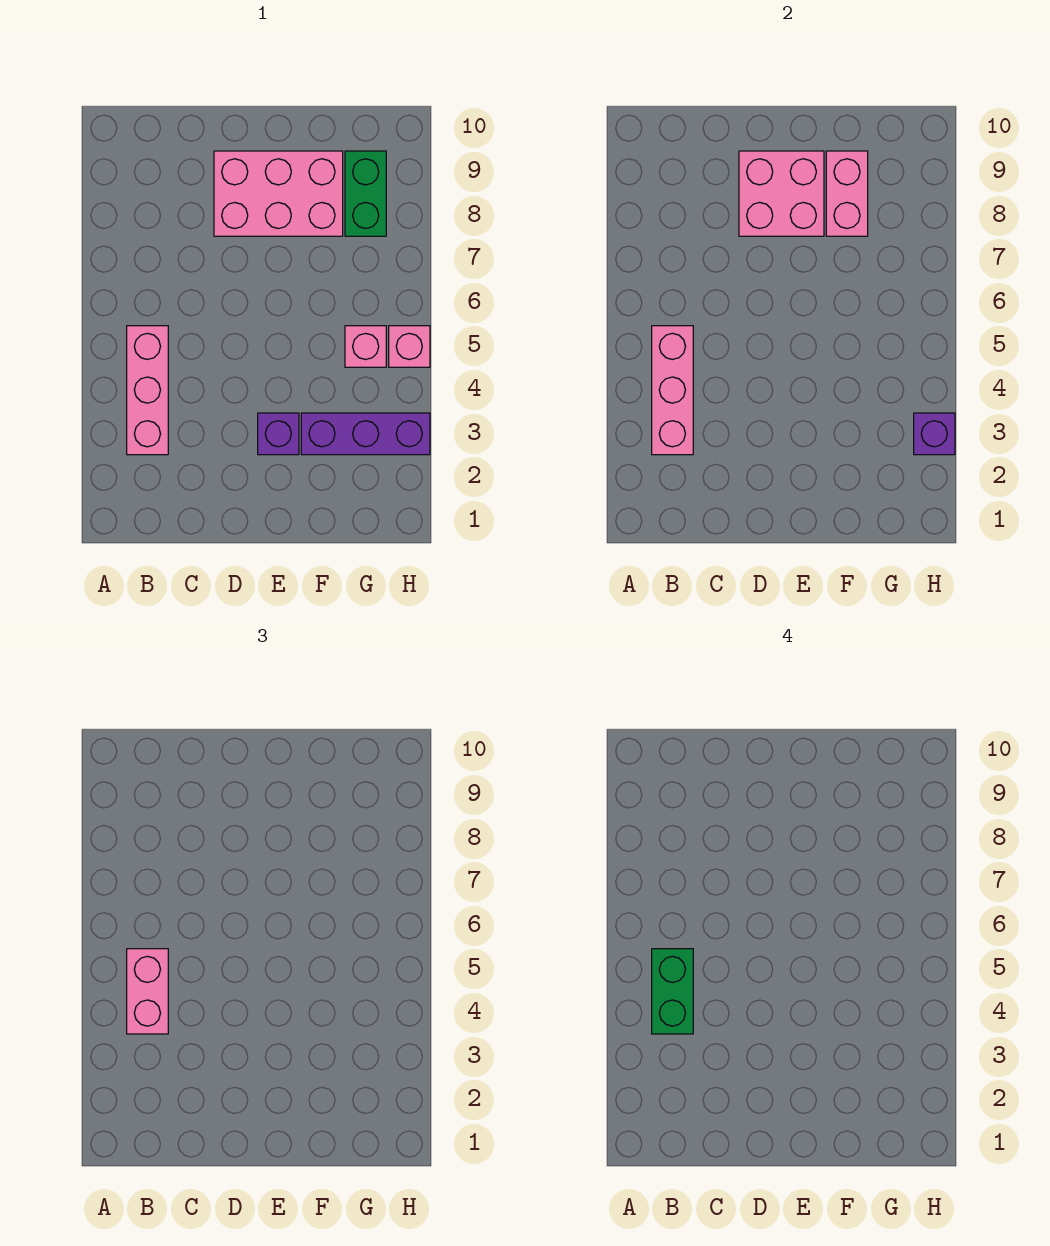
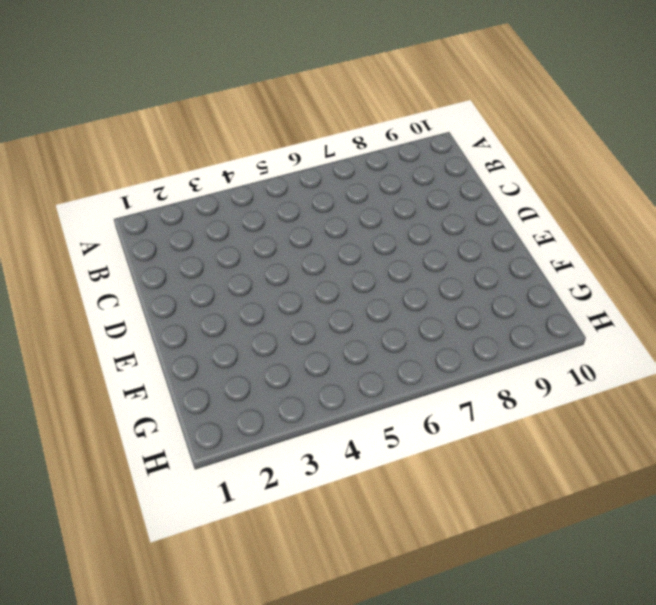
none -> pink 1x3 brick [127,326,168,455]
none -> pink 2x3 brick [214,151,343,236]
none -> purple 1x1 brick [258,413,299,455]

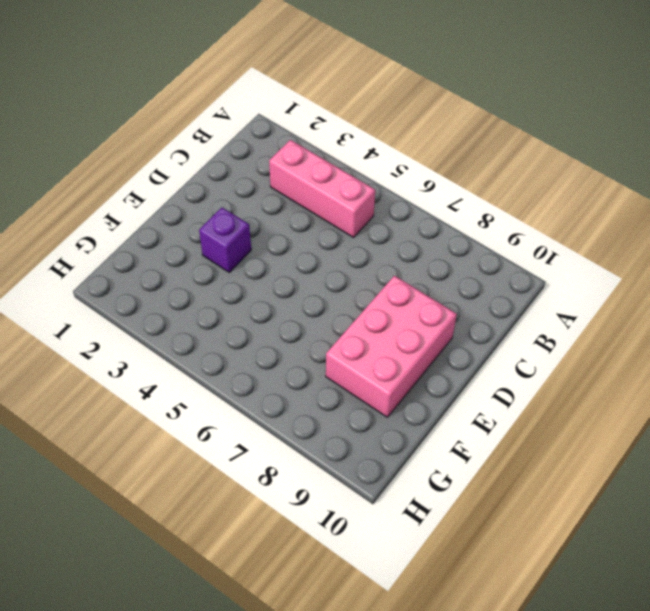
none -> purple 1x3 brick [301,413,430,455]
none -> pink 1x1 brick [345,326,386,367]
none -> green 1x2 brick [345,151,386,236]

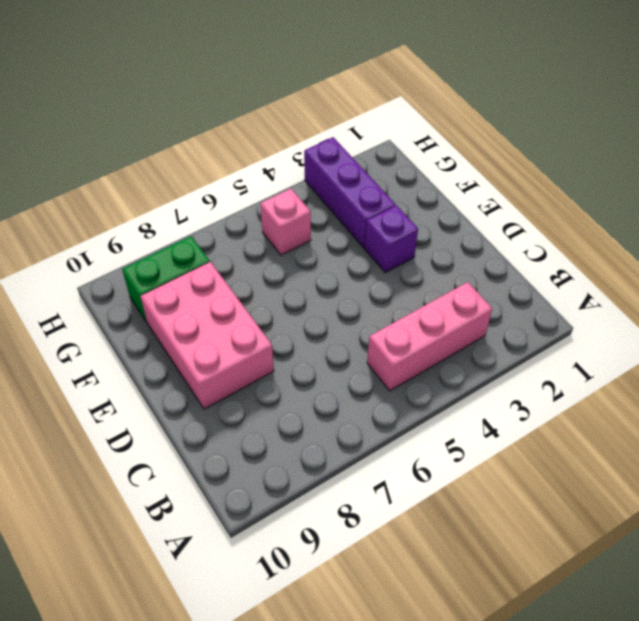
none -> pink 1x1 brick [389,326,430,367]
none -> pink 1x3 brick [652,326,693,455]
none -> pink 2x2 brick [739,151,824,236]

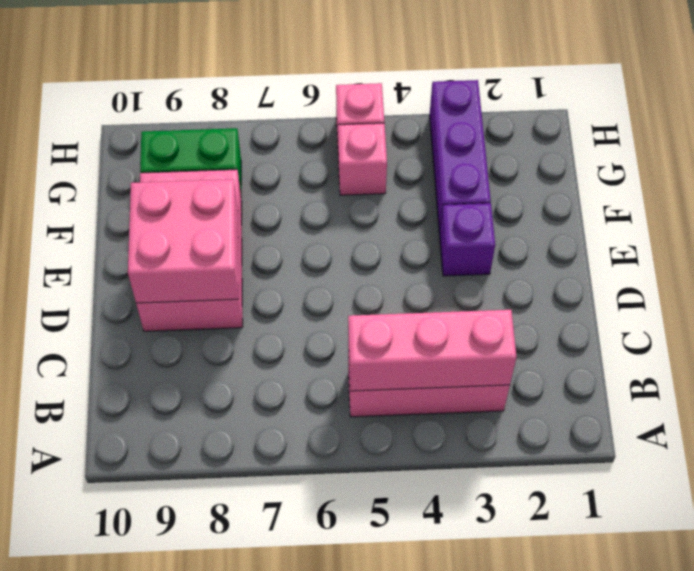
none -> pink 1x2 brick [826,151,868,236]
none -> purple 1x1 brick [914,413,955,455]
none -> pink 1x2 brick [127,949,168,1034]

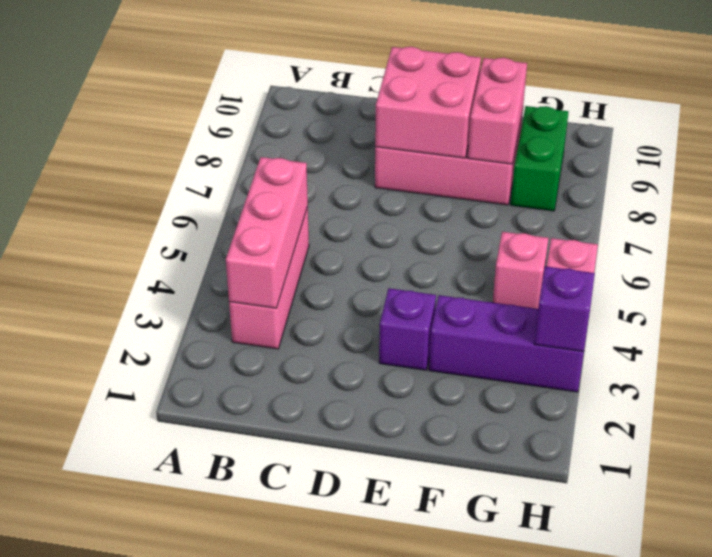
none -> pink 1x2 brick [127,949,168,1034]
none -> green 1x2 brick [652,949,693,1034]

